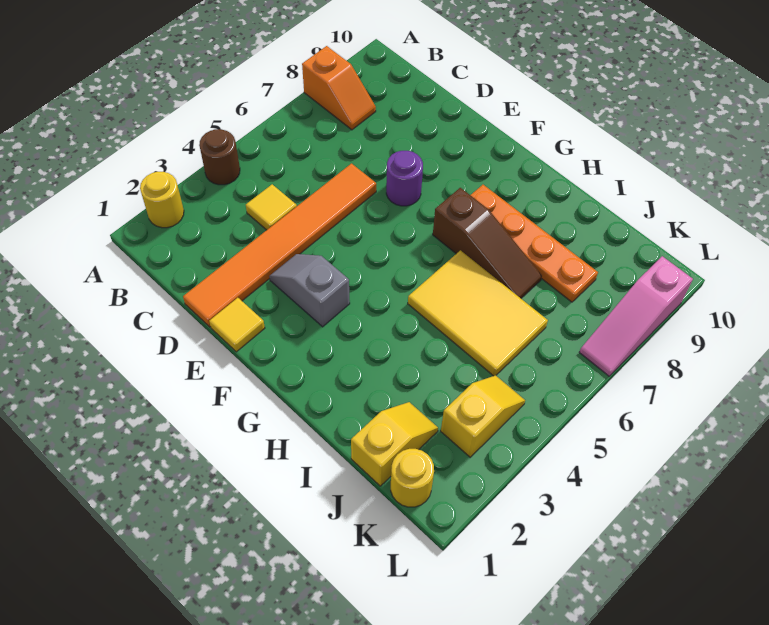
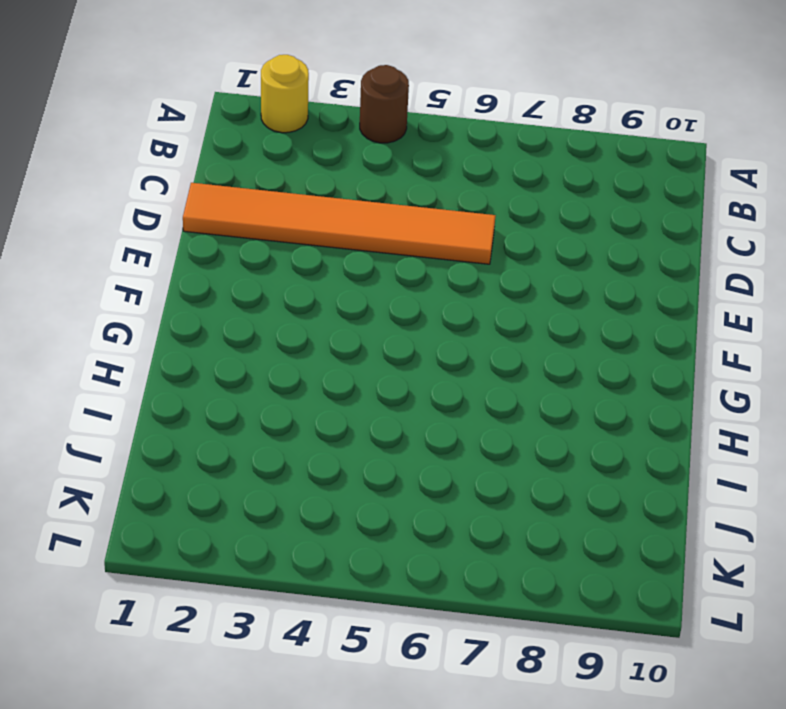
none -> orange 1x2 slope [302,46,376,130]
none -> yellow 1x1 tile [246,184,297,230]
none -> yellow 1x1 tile [209,298,265,352]

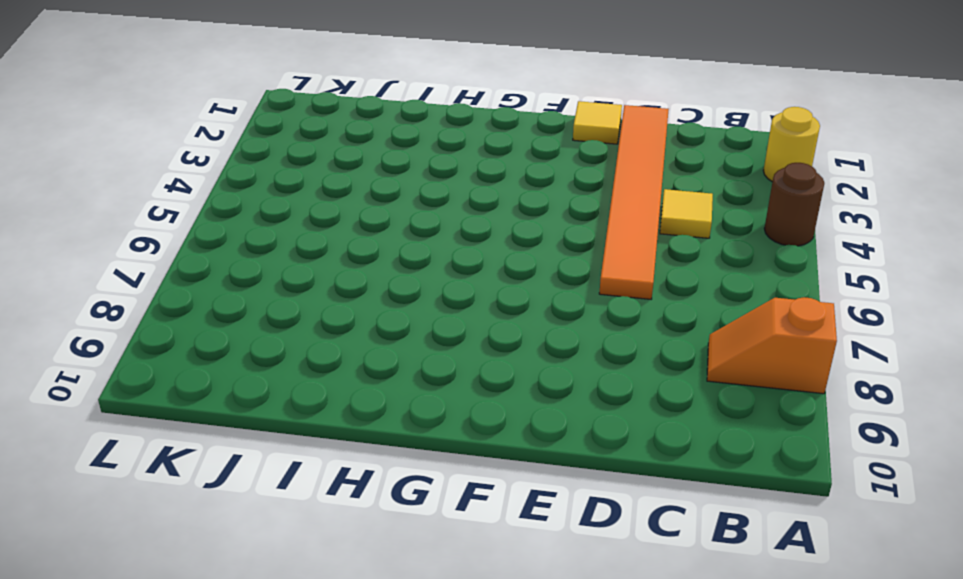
none -> grey 1x2 slope [269,254,350,327]
none -> purple 1x1 round brick [386,151,423,206]
none -> brown 1x3 slope [433,188,542,298]

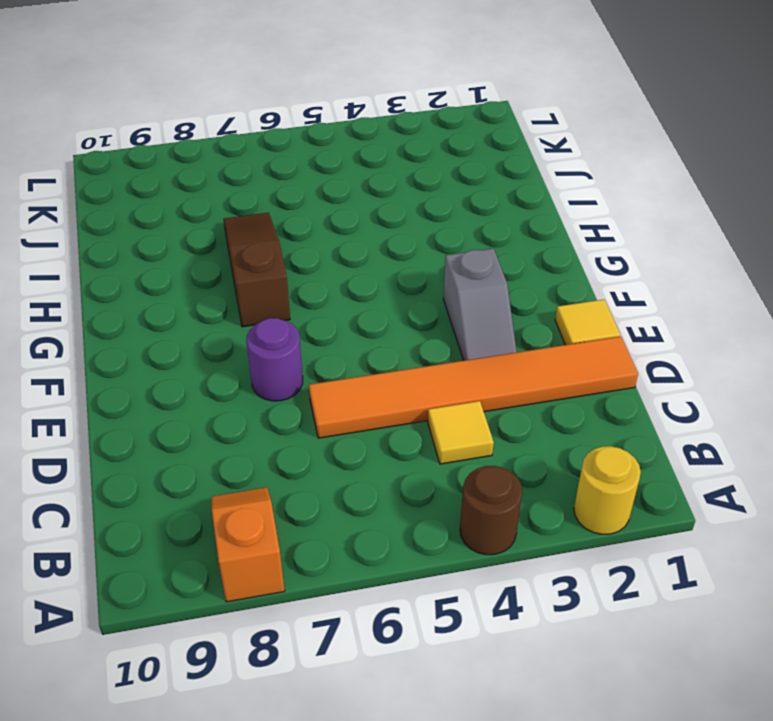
none -> orange 1x4 plate [471,185,598,302]
none -> yellow 2x3 tile [408,250,548,376]
none -> yellow 1x2 slope [351,402,438,486]

